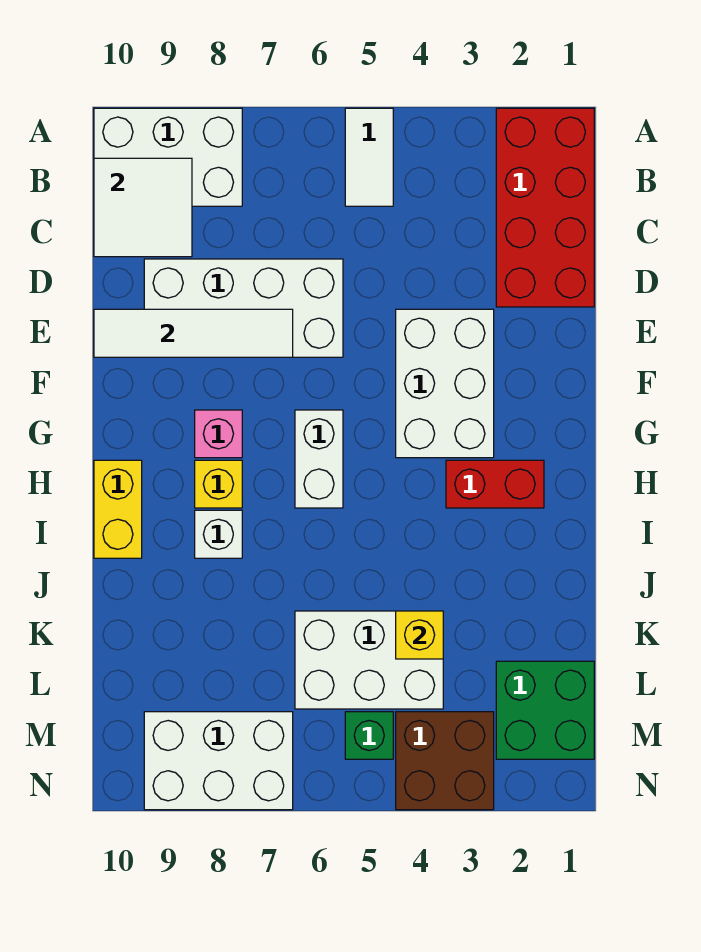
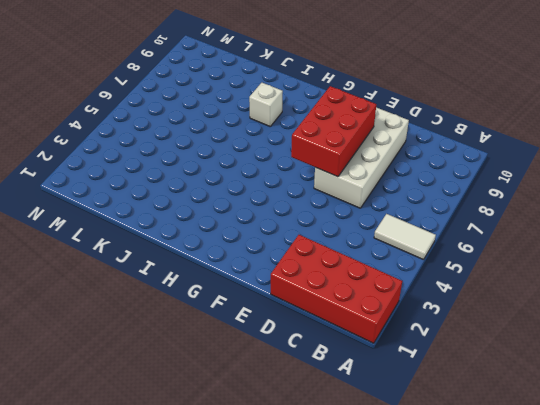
red 2x3 brick [291,86,376,177] -> white 1x4 tile [94,309,293,357]
none -> white 2x3 brick [94,108,242,206]
none -> white 2x3 brick [396,309,494,458]
none -> white 1x2 brick [295,410,343,508]

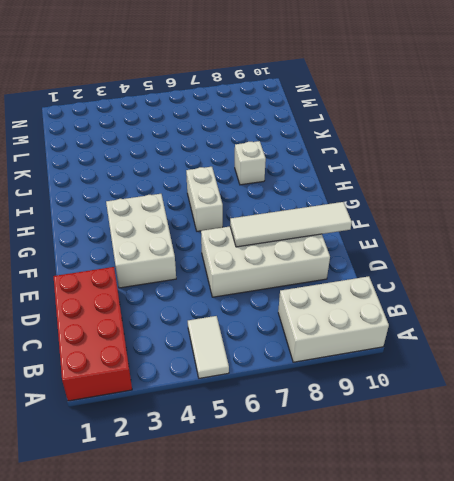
none -> pink 1x1 brick [195,410,242,458]
none -> red 1x2 brick [446,460,544,508]
none -> yellow 1x1 brick [195,460,242,508]

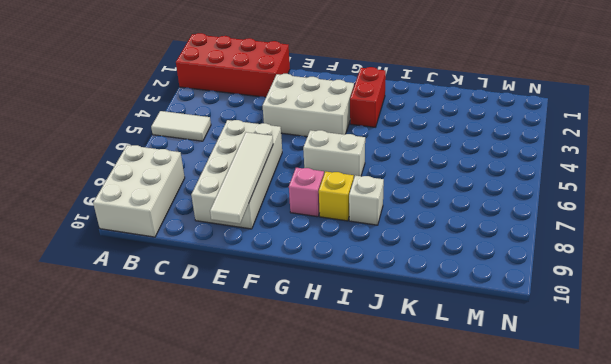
none -> yellow 1x2 brick [94,460,142,558]
none -> white 2x3 brick [295,611,443,709]
none -> green 2x2 brick [496,661,594,759]

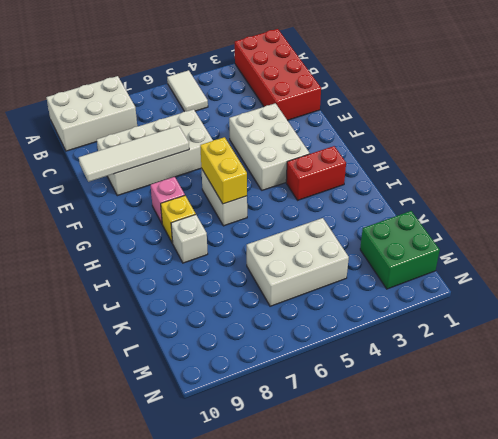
yellow 1x2 brick [200,137,247,204] -> yellow 1x2 brick moved to [94,460,142,558]
none -> brown 2x2 brick [396,712,494,810]
none -> green 1x1 brick [345,712,393,759]
none -> white 2x3 brick [144,712,293,810]

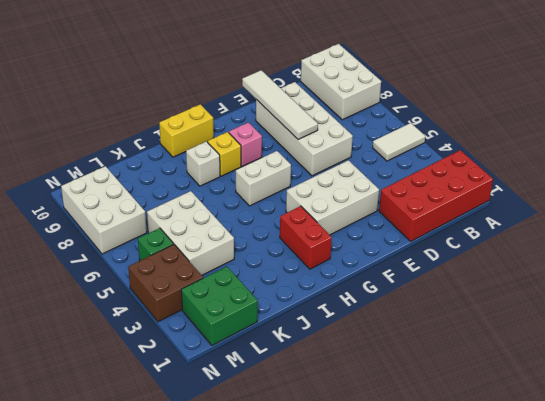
none -> white 2x2 tile [94,158,192,257]
none -> yellow 1x1 brick [396,611,443,659]

